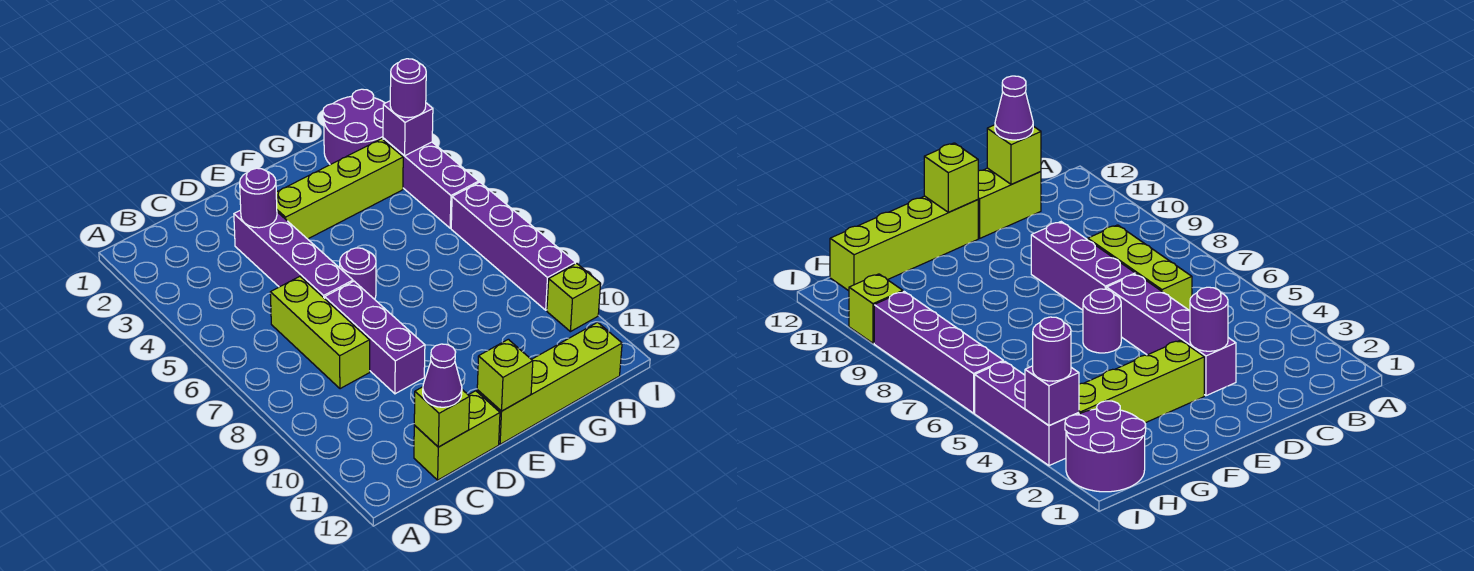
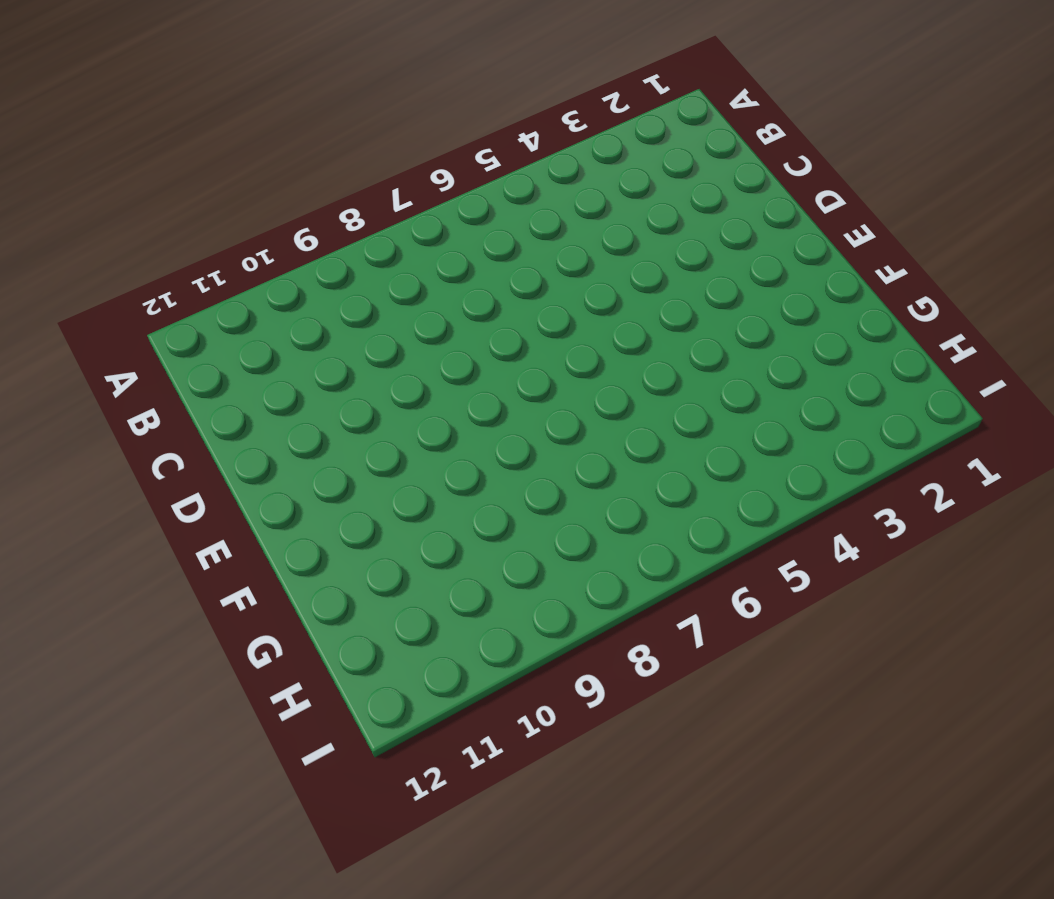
none -> lime 1x3 brick [270,276,370,389]
none -> lime 1x2 brick [414,391,500,480]
none -> purple 1x4 brick [234,210,353,299]

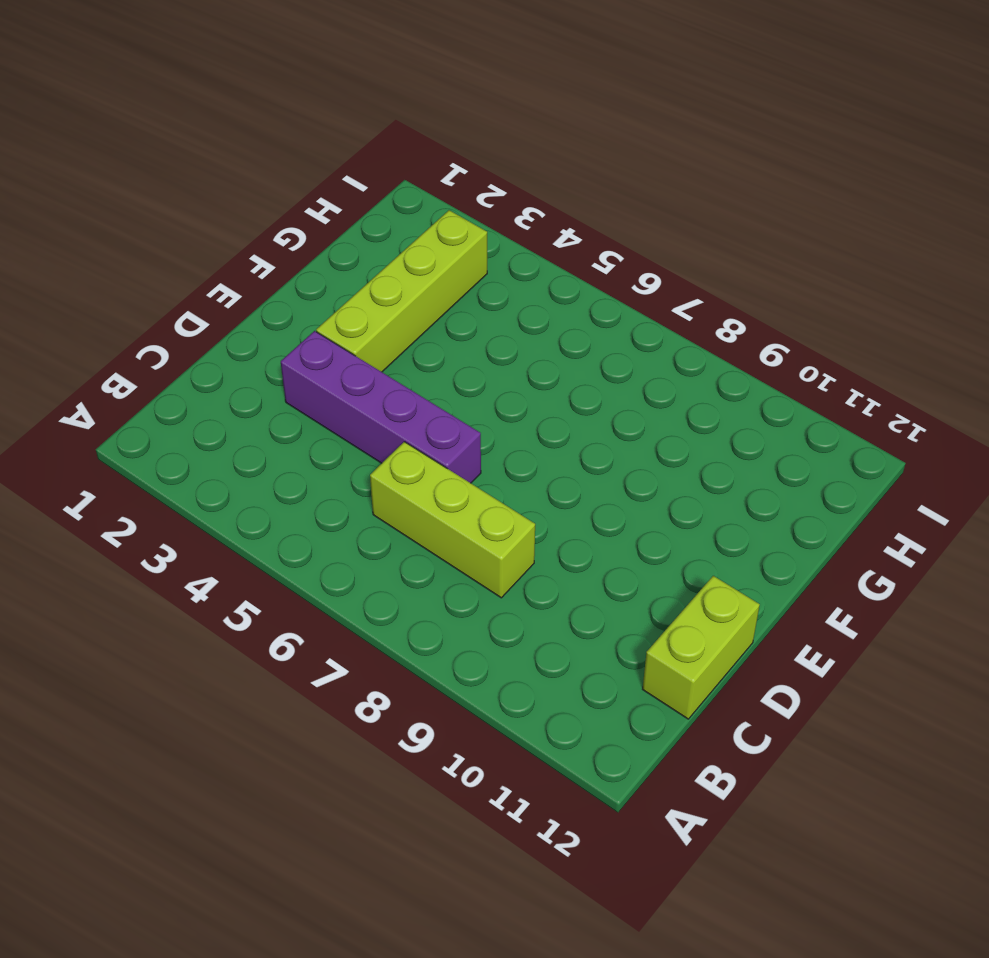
none -> purple 1x3 brick [325,281,425,394]
none -> purple 1x1 round brick [340,248,376,299]
none -> lime 1x4 brick [477,322,622,444]

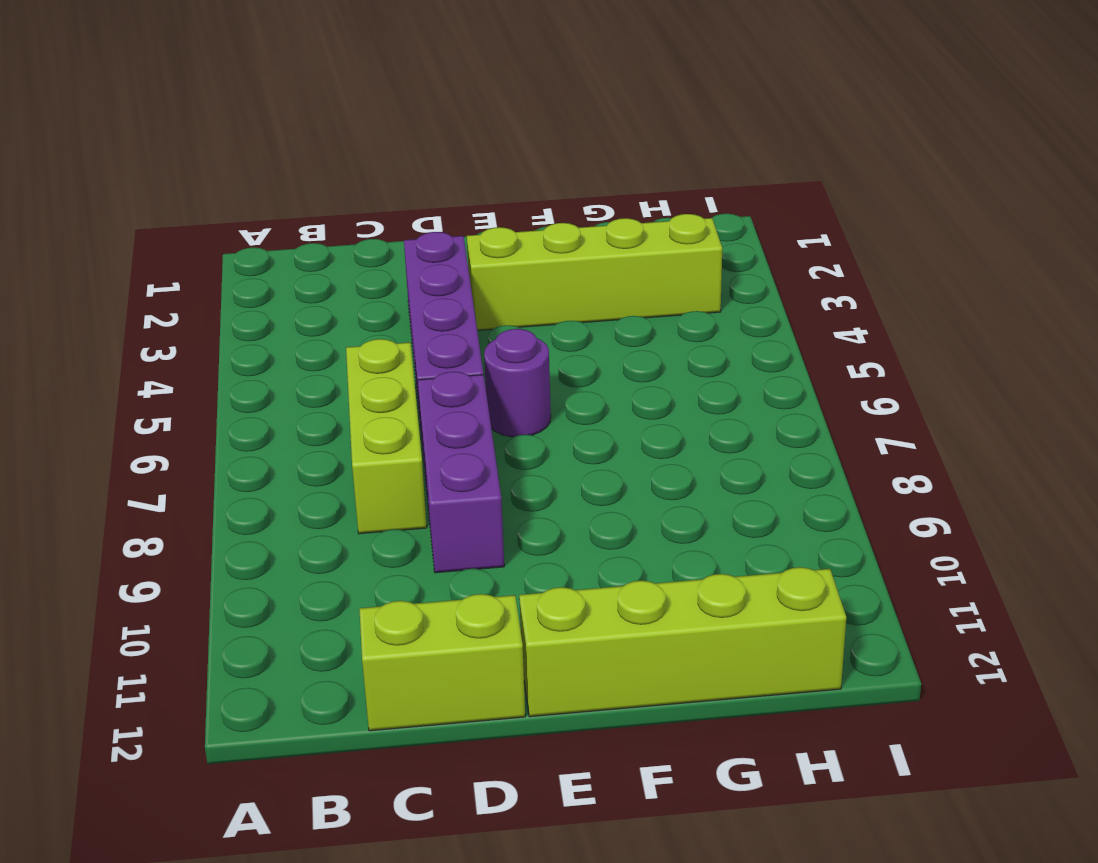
none -> purple 2x2 round brick [323,89,385,165]
none -> purple 1x3 brick [383,138,479,228]
none -> purple 1x4 brick [451,182,576,310]

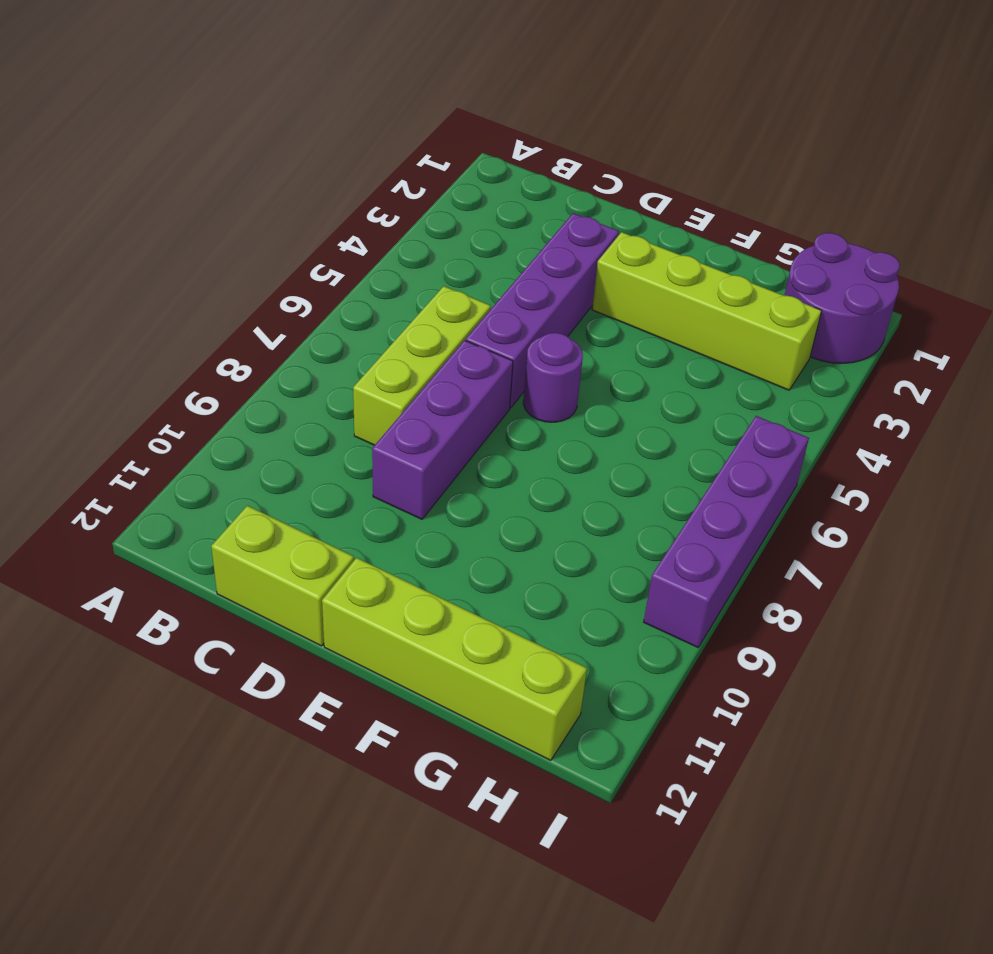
none -> purple 1x3 brick [383,138,479,228]
none -> lime 1x1 brick [547,263,601,332]
none -> lime 1x1 brick [414,387,470,447]

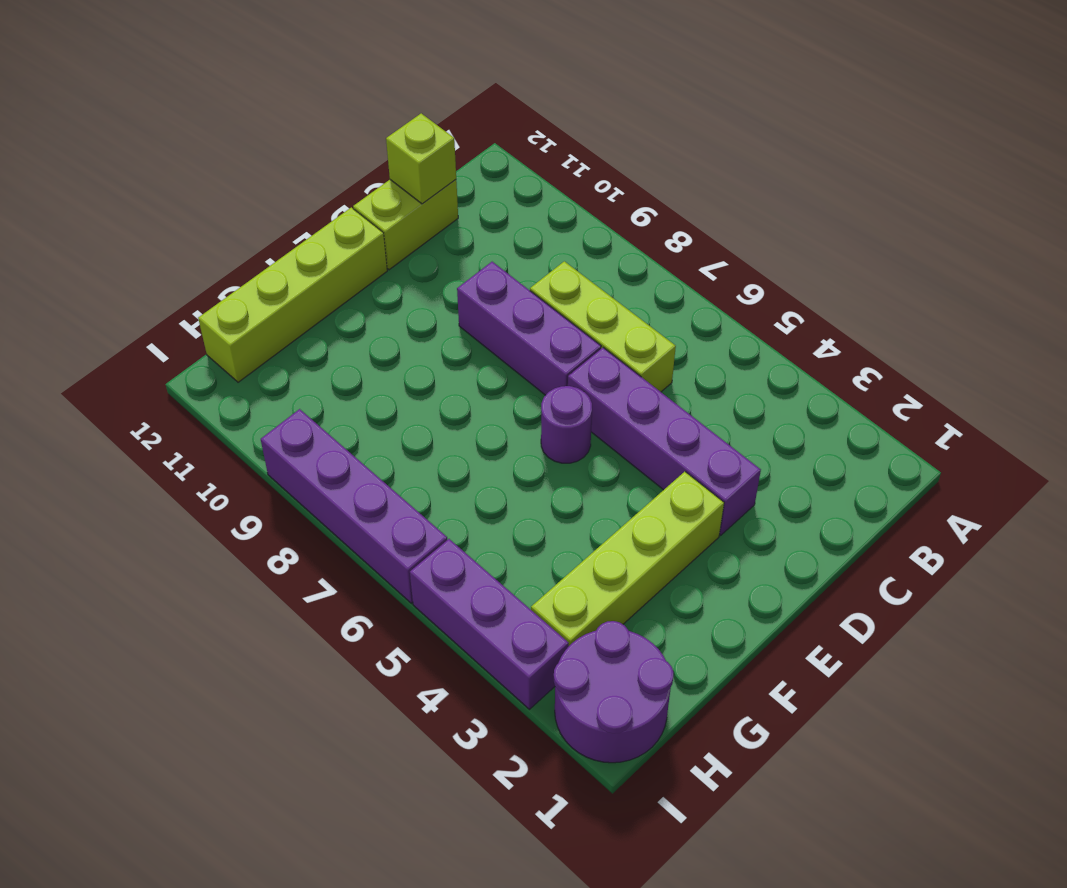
none -> lime 1x1 brick [547,263,601,332]
none -> purple 1x1 round brick [240,168,277,228]
none -> lime 1x1 brick [477,339,533,411]

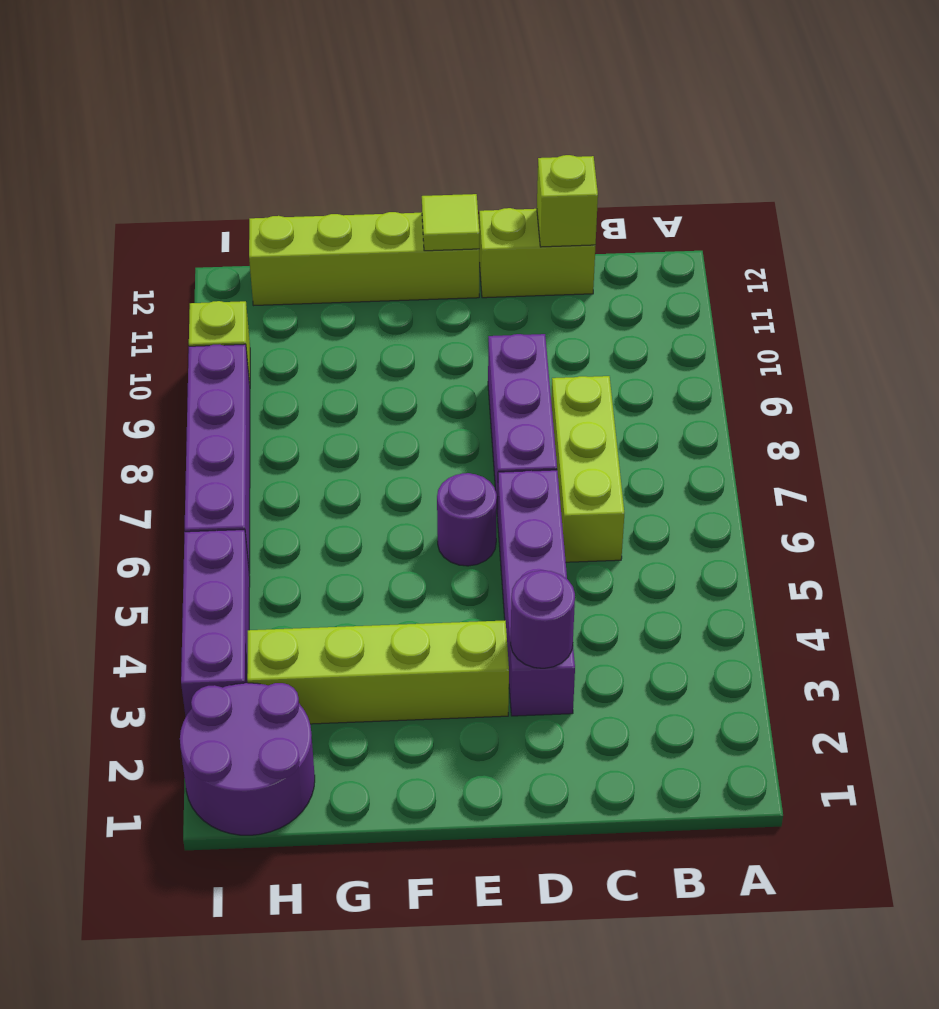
lime 1x1 tile [422,194,479,251] -> lime 1x1 brick [477,339,533,411]
none -> purple 1x1 brick [383,101,433,156]
none -> purple 1x1 cone [423,344,462,407]
none -> purple 1x1 round brick [390,59,426,118]

